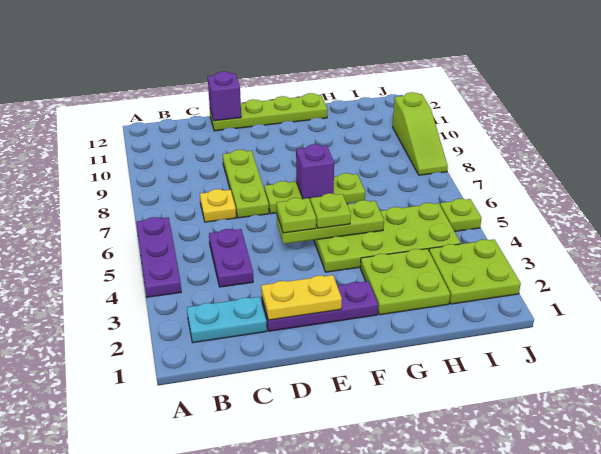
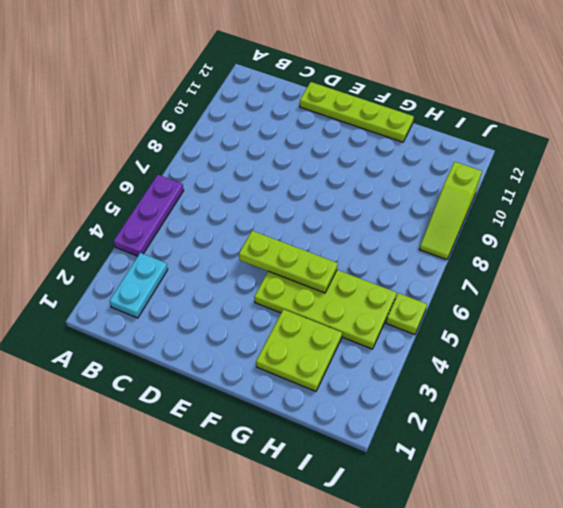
cyan 1x2 plate [109,253,168,318] -> cyan 1x2 plate turned to [187,297,267,343]
none -> purple 1x2 plate [209,229,253,287]
none -> yellow 1x1 plate [200,189,236,222]
none -> purple 1x3 plate [262,281,378,331]

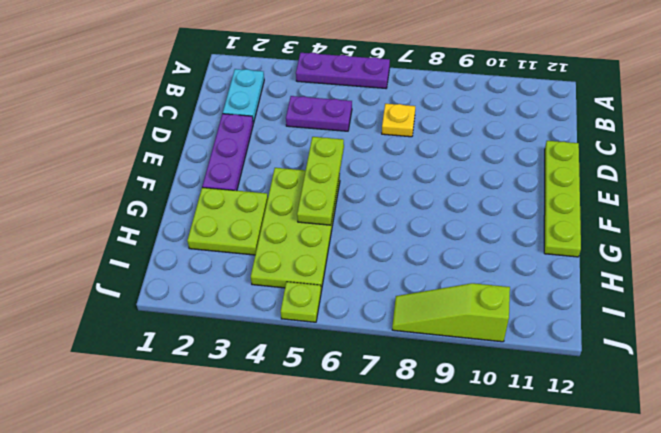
none -> lime 1x3 plate [223,150,269,218]
none -> lime 1x3 plate [264,173,365,214]
none -> lime 2x2 plate [429,239,521,304]

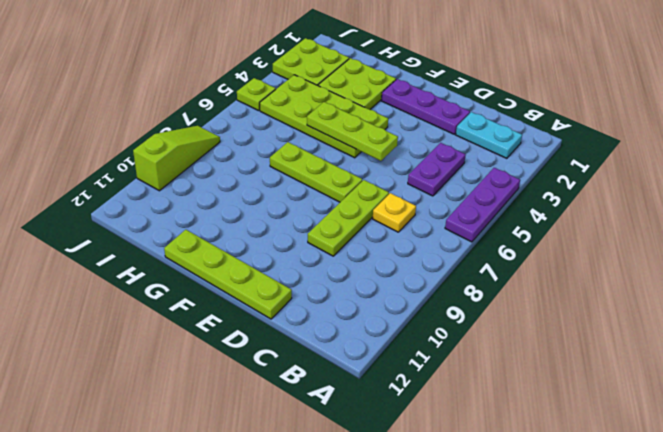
none -> yellow 1x2 plate [261,275,342,320]
none -> purple 1x1 brick [208,72,241,121]
none -> purple 1x1 brick [296,144,334,199]

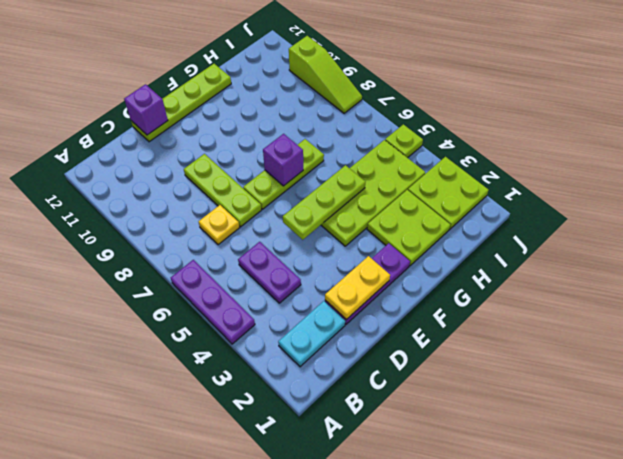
none -> lime 1x1 plate [277,198,316,233]
none -> lime 1x1 plate [310,193,351,228]

